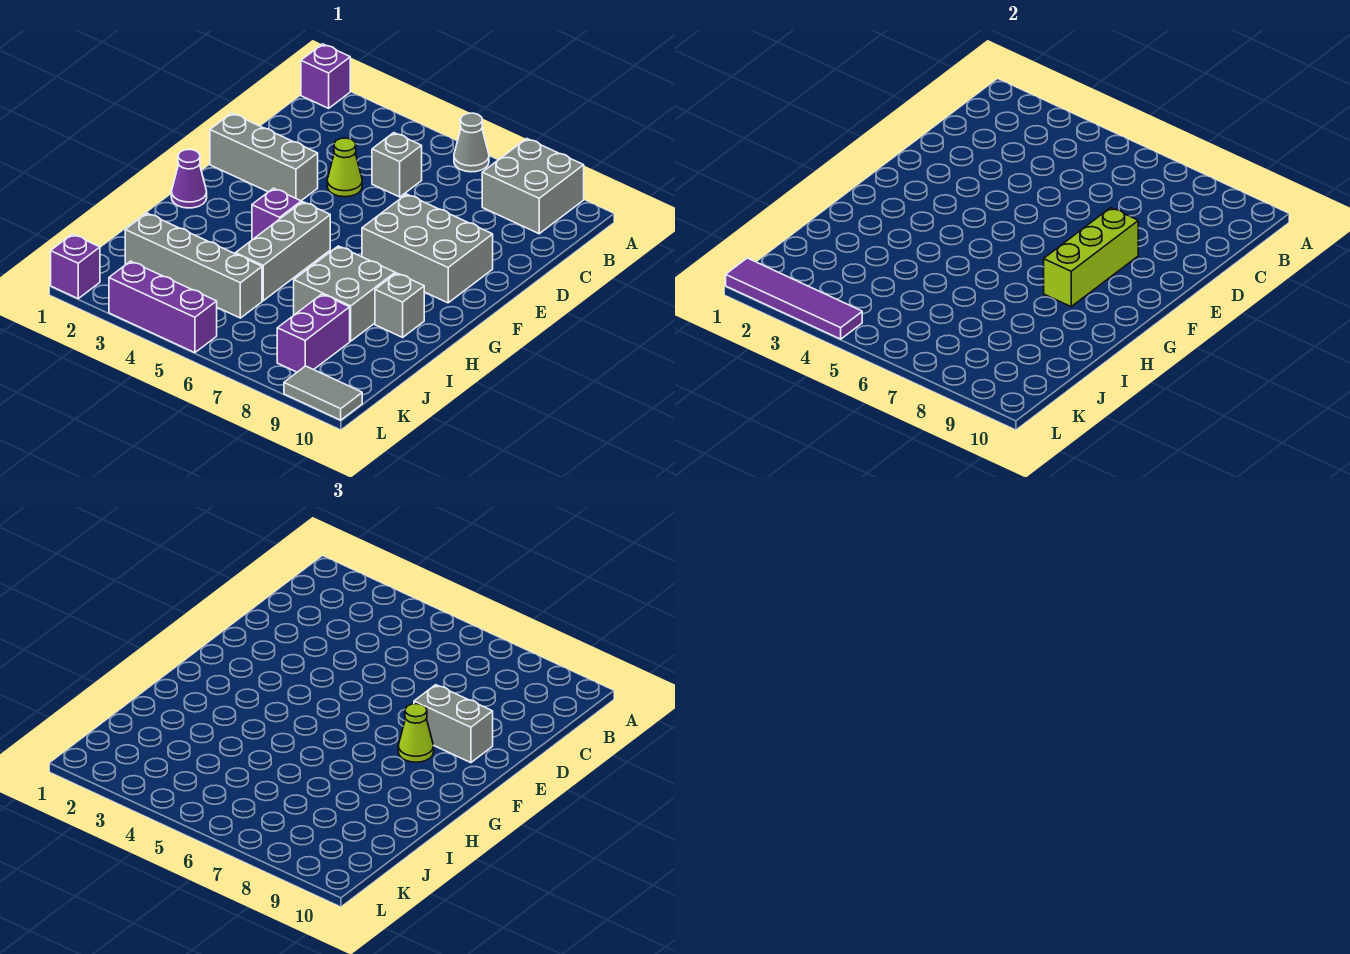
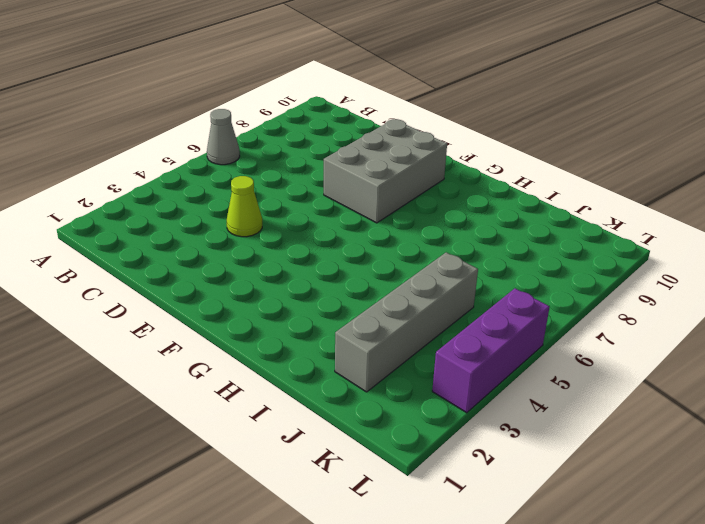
none -> purple 1x1 brick [301,44,350,108]
none -> grey 2x2 brick [482,139,584,234]
none -> grey 1x1 brick [372,133,422,197]

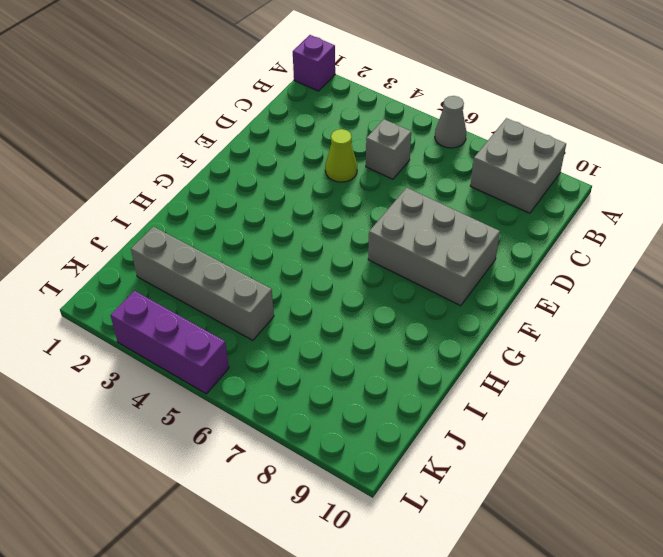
none -> grey 1x3 brick [210,113,318,201]
none -> purple 1x1 cone [171,150,207,208]
none -> purple 1x1 brick [252,188,301,240]

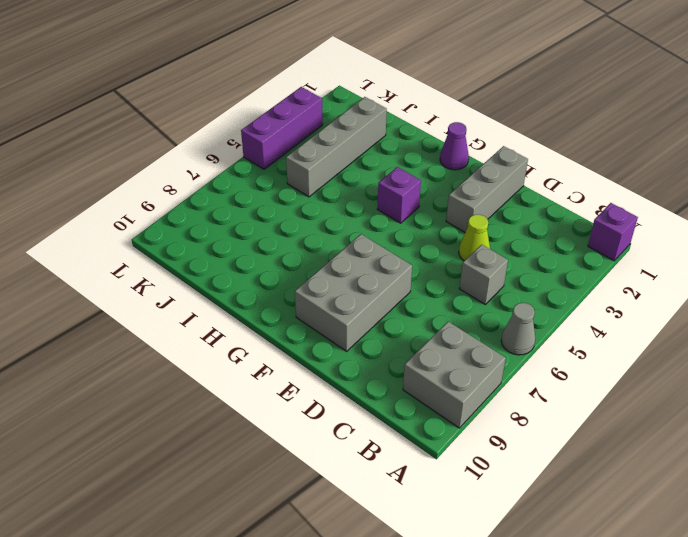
none -> grey 1x3 brick [235,202,330,301]
none -> grey 2x2 brick [294,246,395,341]
none -> grey 1x1 brick [375,273,424,337]

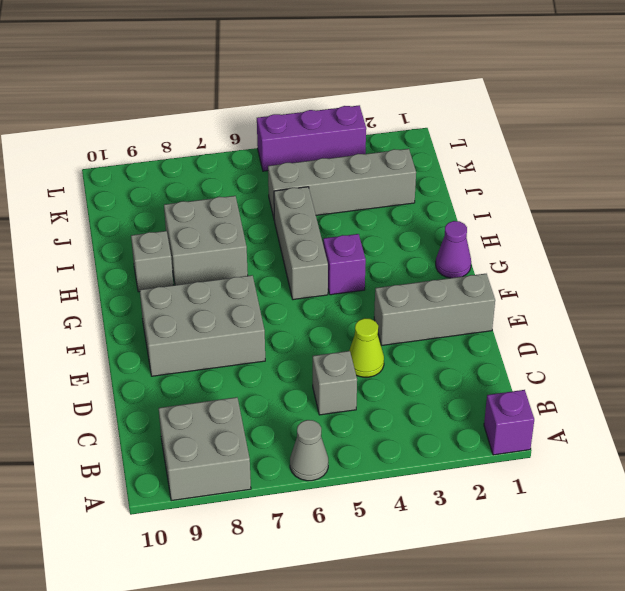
none -> purple 1x2 brick [277,294,350,372]
none -> purple 1x1 brick [51,234,100,298]
none -> grey 1x2 tile [284,366,362,420]

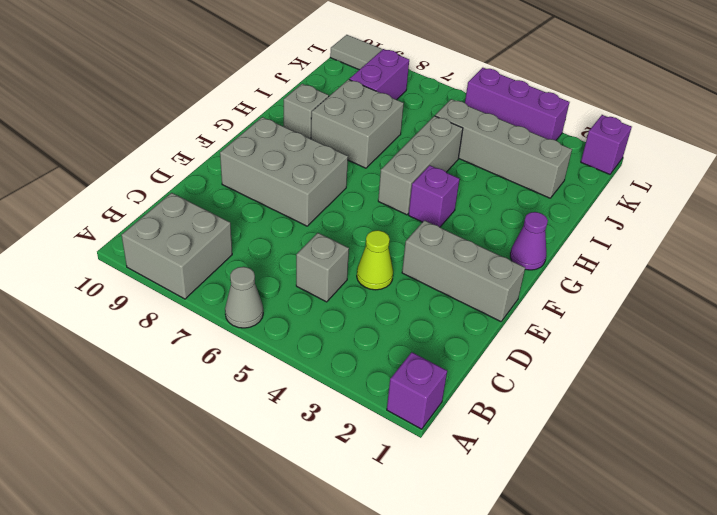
none -> lime 1x3 brick [1044,208,1138,307]
none -> purple 1x4 tile [726,258,862,339]
none -> grey 1x2 brick [414,685,493,763]

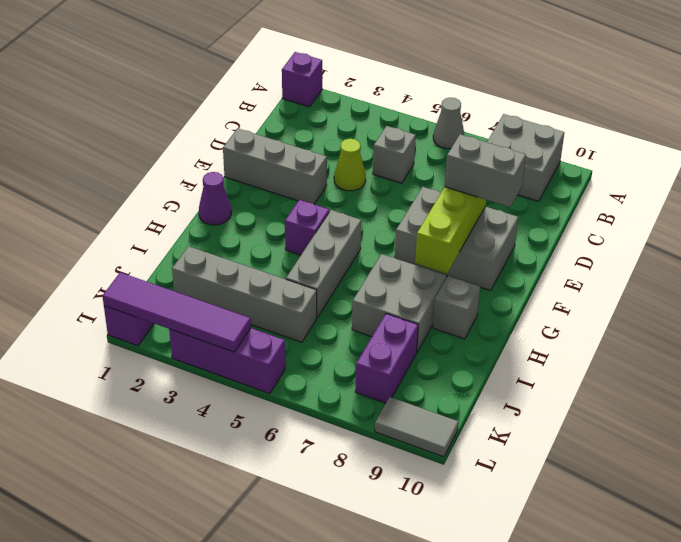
none -> lime 1x1 cone [398,704,434,762]

